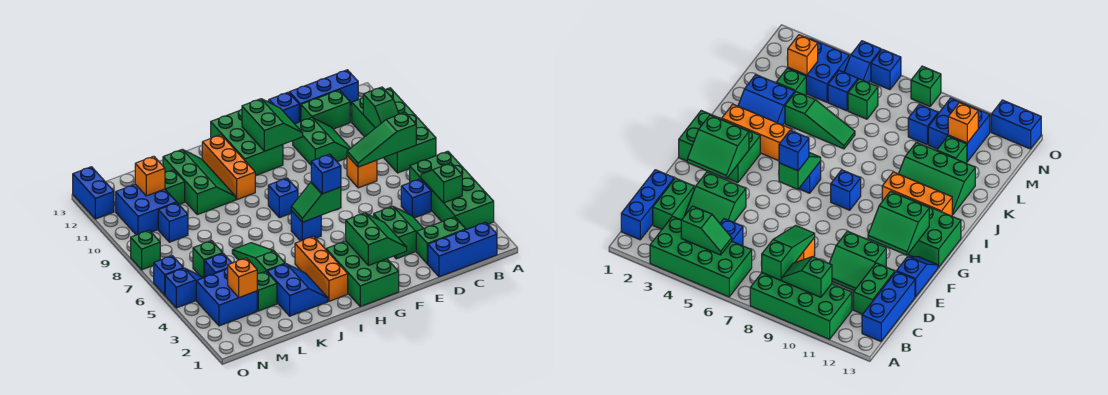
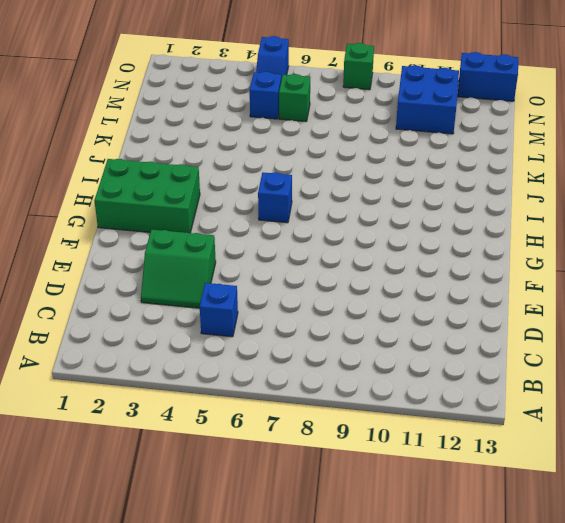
none -> green 2x4 brick [410,151,494,230]
none -> green 2x4 brick [351,88,436,173]
none -> blue 1x3 brick [428,222,497,277]
none -> blue 1x3 brick [289,70,358,122]

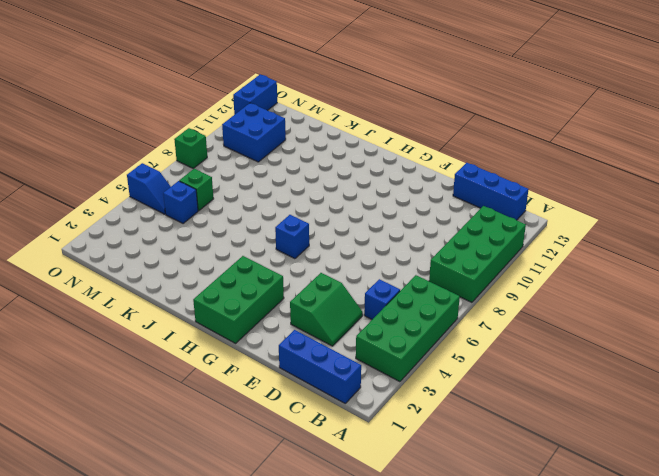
none -> green 1x2 brick [416,217,466,264]
none -> green 1x2 brick [301,90,350,129]
none -> orange 1x1 brick [347,156,377,188]
none -> green 2x2 slope [293,117,350,165]

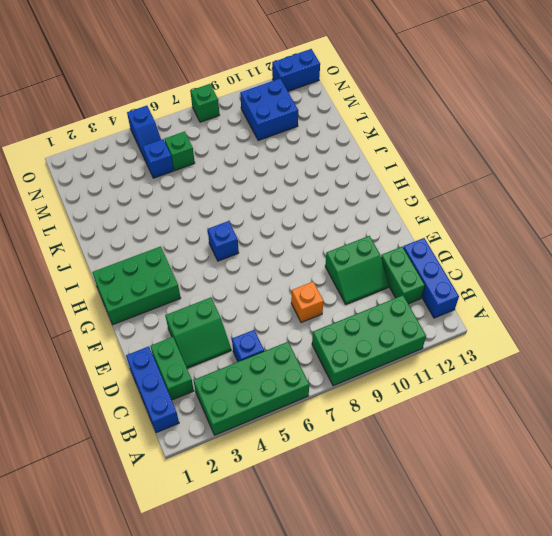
none -> blue 1x2 slope [267,92,299,124]
none -> green 2x3 brick [211,109,283,176]
none -> blue 1x1 brick [268,178,298,218]
none -> orange 1x3 brick [295,236,348,301]

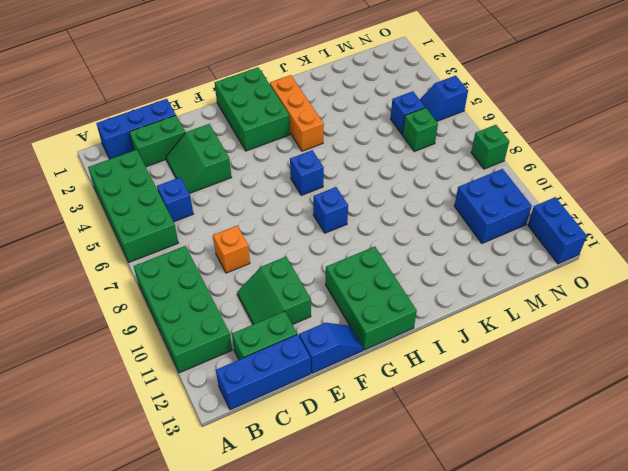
none -> orange 1x3 brick [202,135,255,200]
none -> blue 2x2 slope [267,264,328,316]
none -> green 2x3 slope [163,150,236,215]
none -> green 1x3 slope [232,243,285,274]

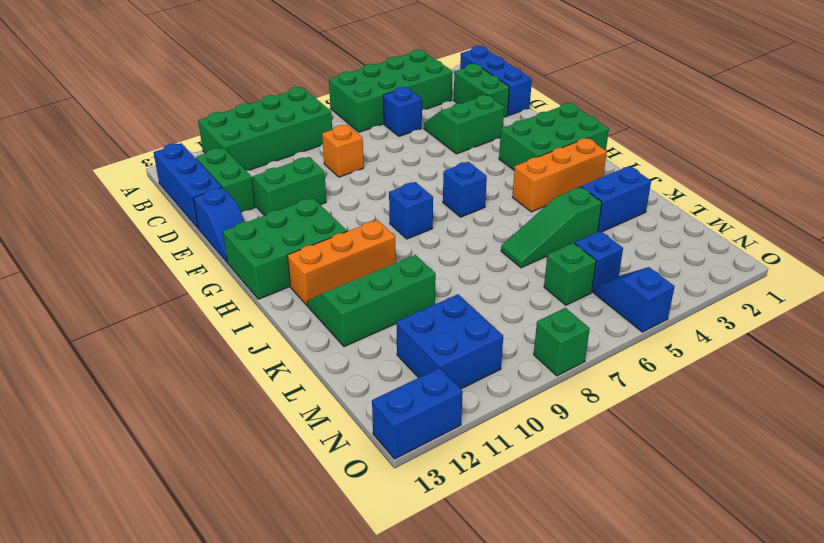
none -> green 1x1 brick [257,271,277,311]
none -> green 1x1 brick [165,170,185,204]
none -> blue 2x2 brick [196,268,257,326]
none -> blue 1x1 brick [158,203,188,242]

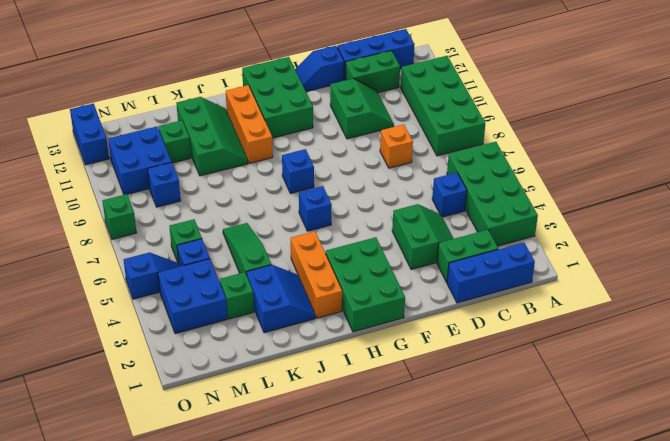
none -> blue 1x1 brick [154,256,183,295]
none -> green 1x2 slope [421,163,462,203]
none -> green 1x3 slope [347,113,416,167]
none -> green 1x2 slope [363,87,399,128]

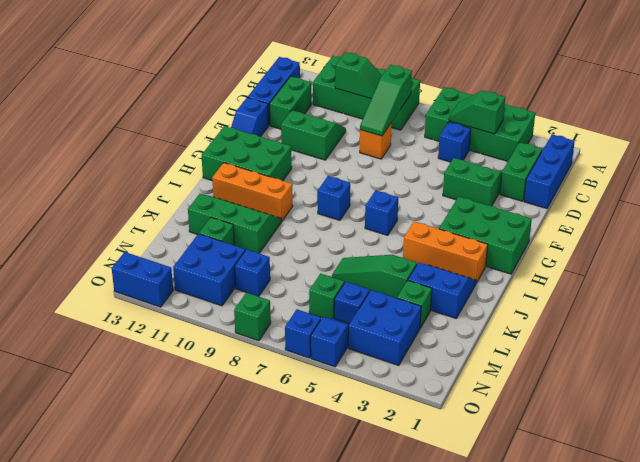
none -> green 2x2 slope [346,213,407,265]
none -> green 2x2 slope [242,99,303,151]
none -> green 1x2 slope [291,182,341,222]
none -> orange 1x1 brick [228,258,257,297]

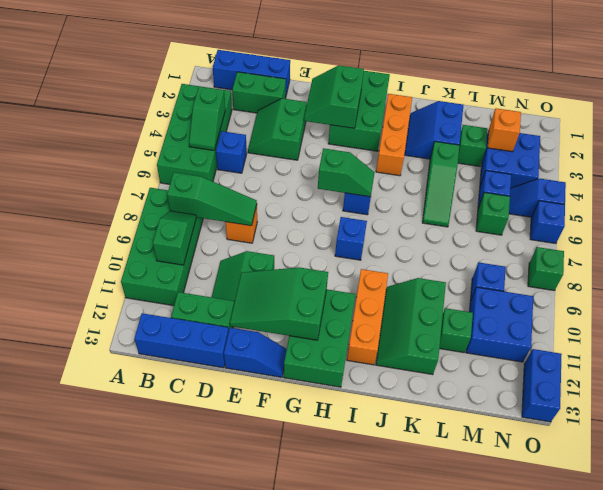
green 2x3 slope [230,267,328,340] -> green 2x2 slope [242,99,303,151]
none -> orange 1x1 brick [135,156,165,196]
none -> blue 1x1 brick [311,154,341,194]

